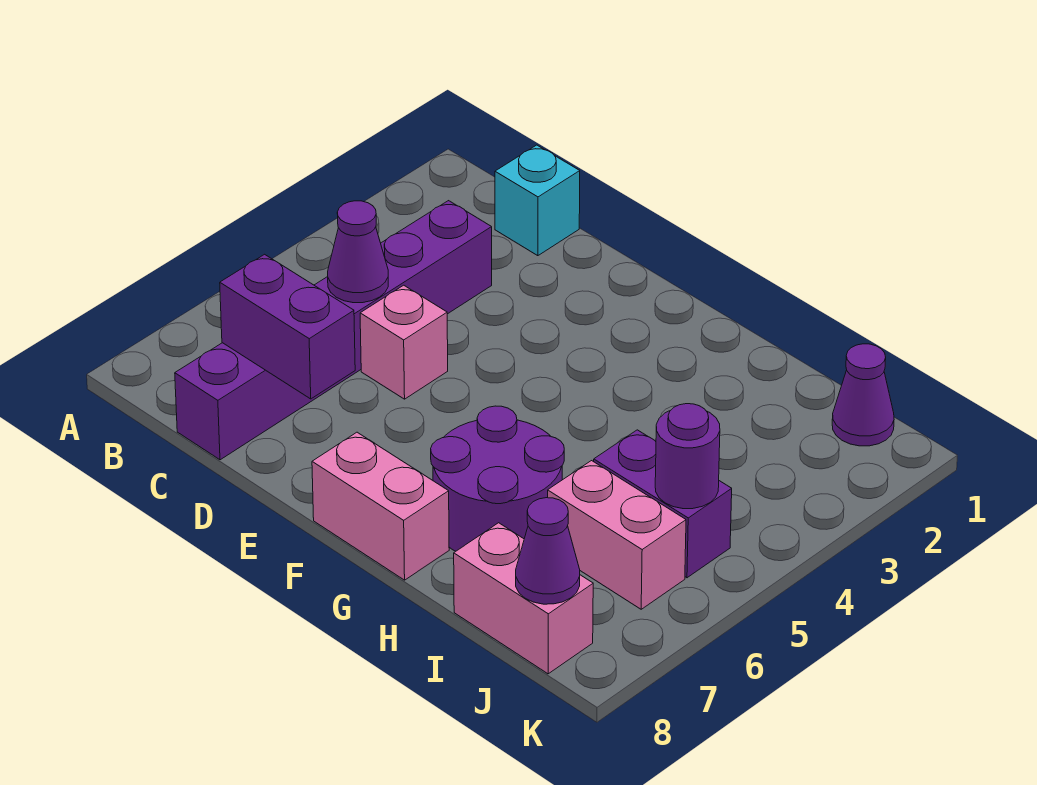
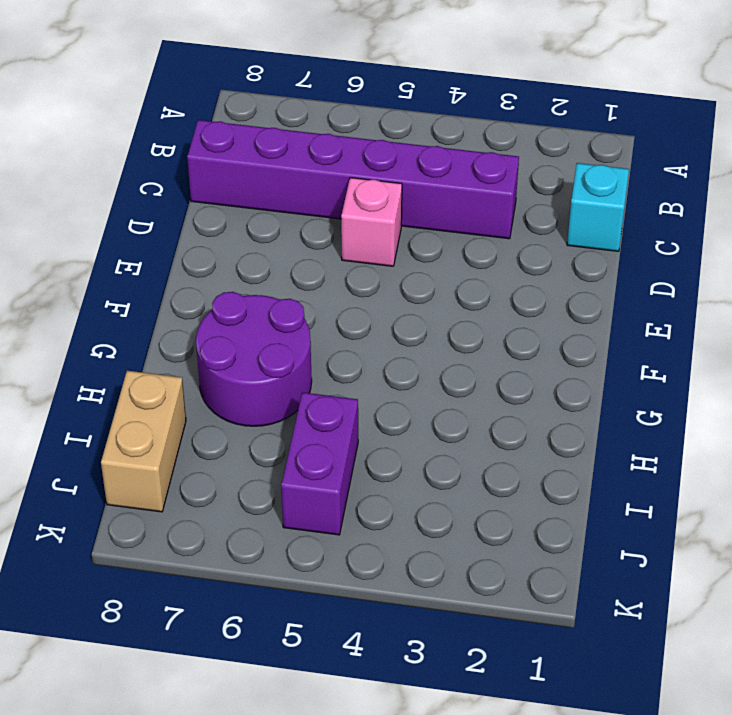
tan 1x2 brick [101,371,186,512] -> pink 1x2 brick [454,523,593,674]
none -> pink 1x2 brick [312,432,449,580]
none -> pink 1x2 brick [548,461,686,609]
none -> purple 1x1 cone [832,344,894,446]

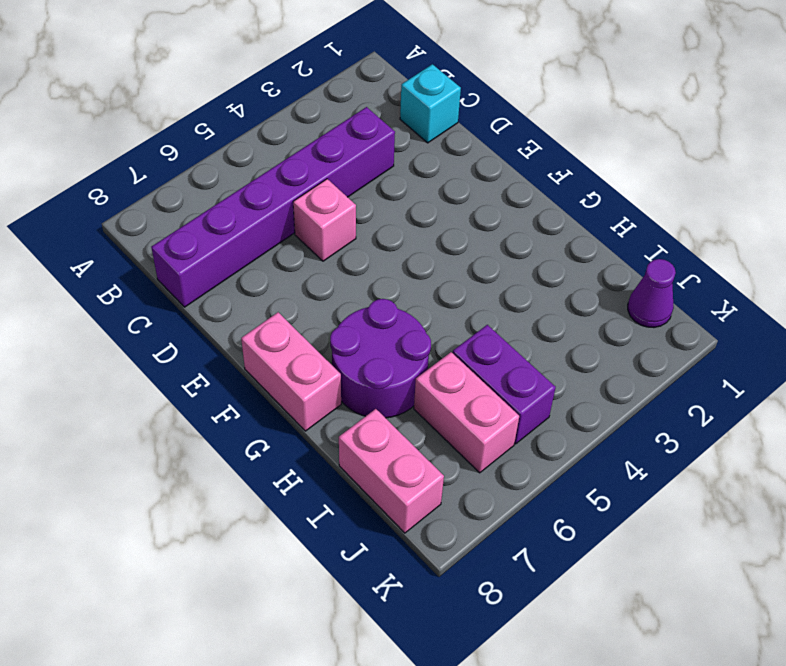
none -> purple 1x1 cone [328,201,388,303]
none -> purple 1x2 brick [220,254,355,399]
none -> purple 1x1 round brick [655,404,720,509]

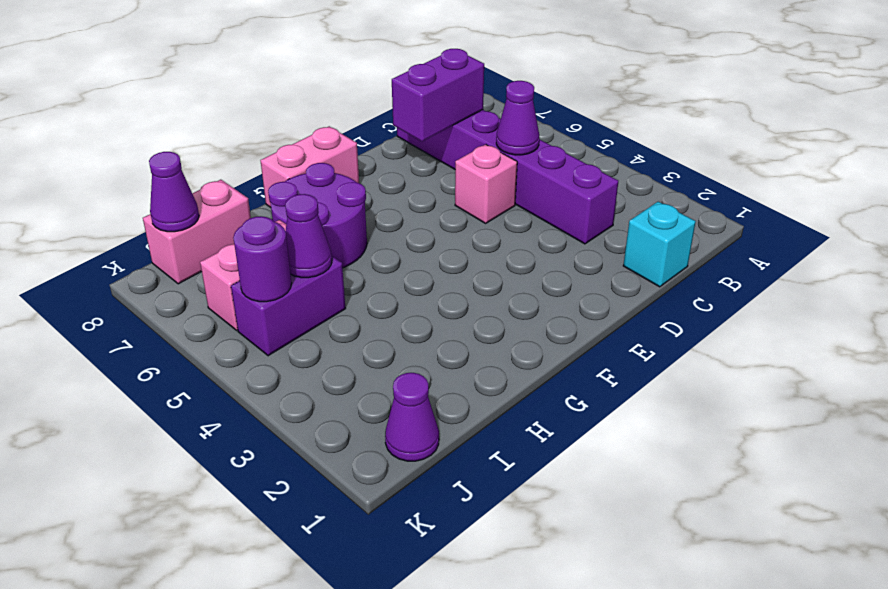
purple 1x1 cone [285,194,332,278] -> none

